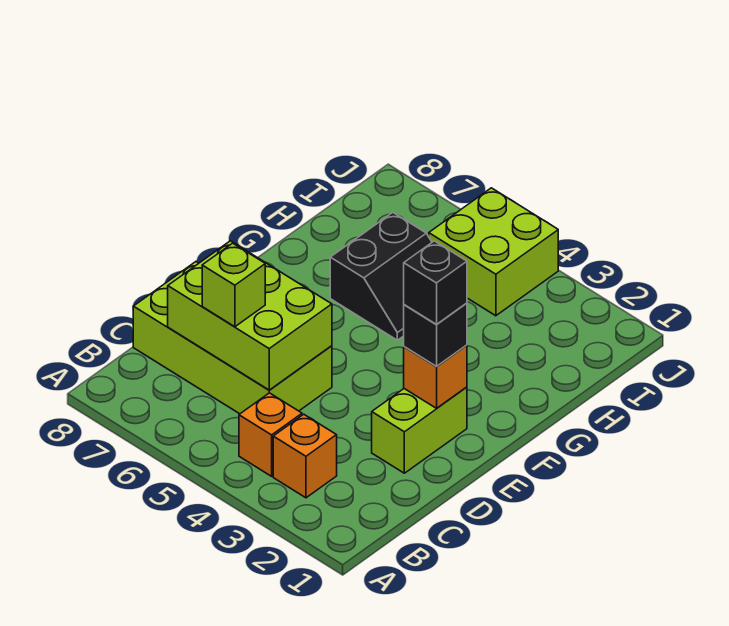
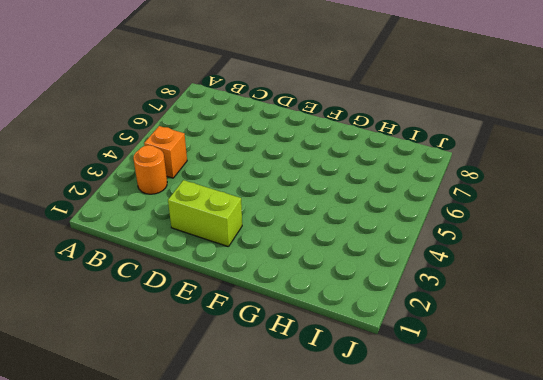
orange 1x1 round brick [133,145,167,194] -> orange 1x1 brick [273,414,337,498]
none -> lime 2x4 brick [133,262,332,414]
none -> black 2x2 slope [330,213,432,340]

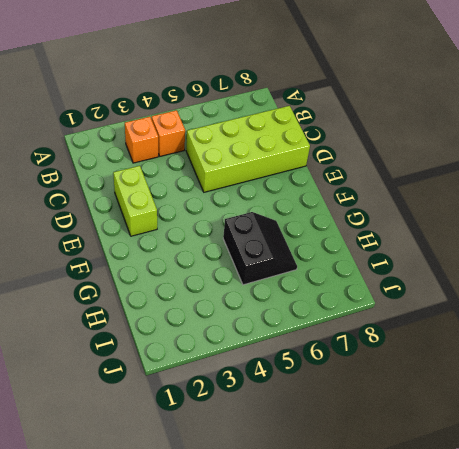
black 2x2 slope [223,212,297,285] -> black 2x2 slope turned to [330,213,432,340]
none -> lime 2x2 brick [429,188,558,316]
none -> lime 2x3 brick [168,241,332,390]

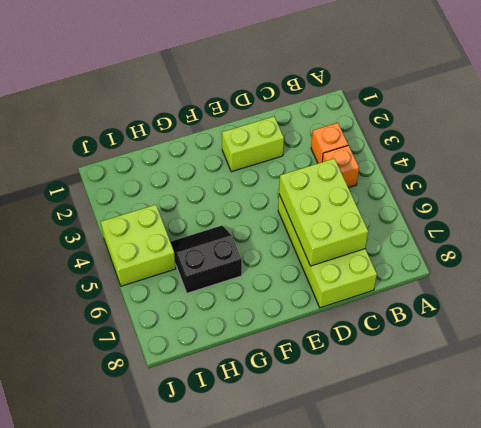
none -> orange 1x1 brick [404,345,467,408]
none -> lime 1x1 brick [202,243,265,327]

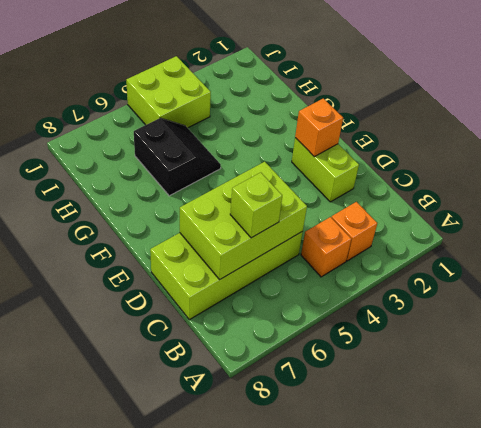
none -> black 1x1 brick [404,303,467,367]
none -> black 1x1 brick [404,241,467,325]

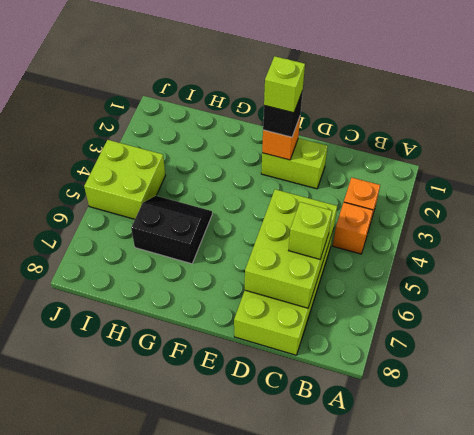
lime 1x1 brick [264,56,305,113] -> black 1x1 brick [404,241,467,325]

